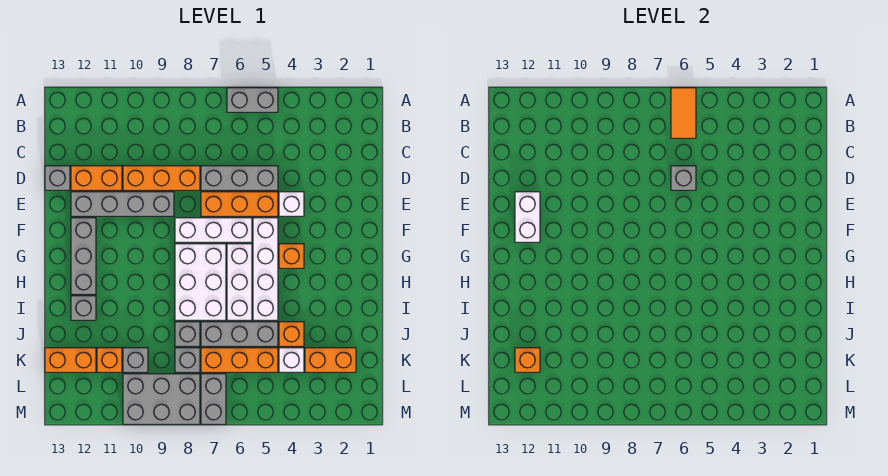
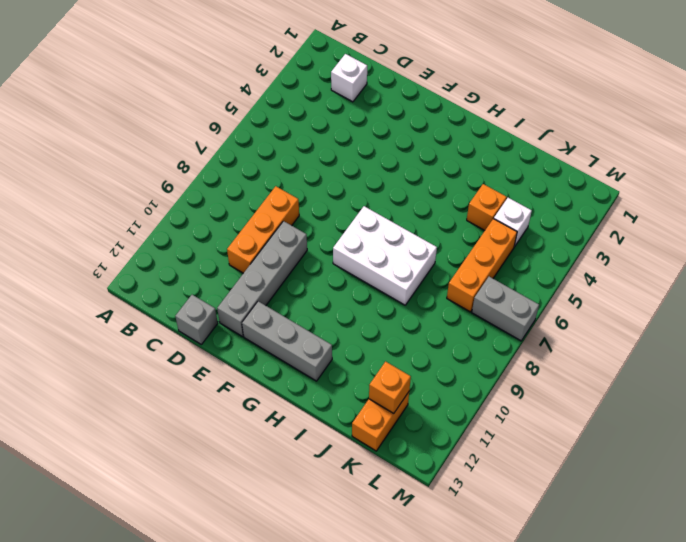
white 1x1 brick [331,54,367,102] -> white 1x1 brick moved to [279,192,304,216]
none -> grey 1x2 brick [227,88,278,112]
none -> grey 1x3 brick [201,166,278,190]
none -> orange 1x2 brick [71,166,122,190]
none -> orange 1x3 brick [201,192,278,216]

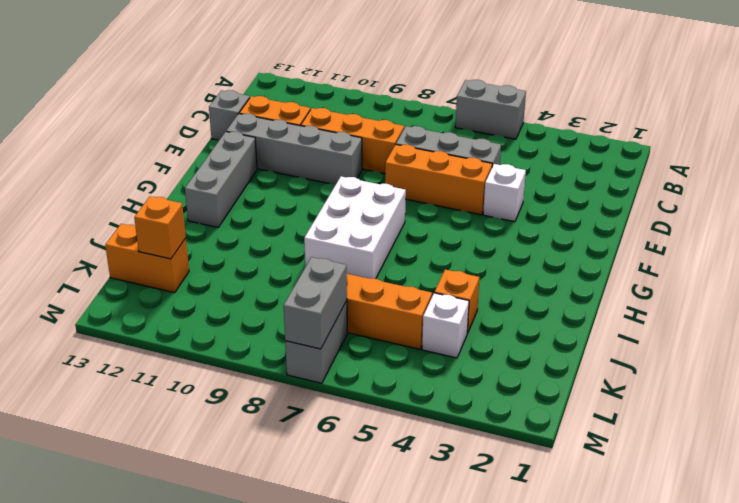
grey 1x2 brick [284,257,347,349] -> none
none -> white 1x4 brick [253,218,278,320]
none -> white 1x3 brick [175,218,252,242]
none -> orange 1x1 brick [279,244,304,268]
none -> white 1x3 brick [227,244,252,320]

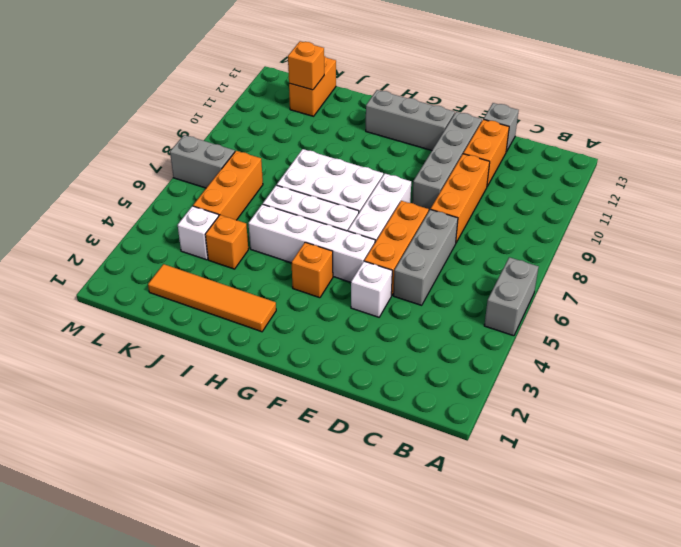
orange 1x4 tile [148,264,276,332] -> orange 1x2 brick [305,348,356,372]
none -> grey 1x1 brick [71,296,96,320]
none -> grey 1x3 brick [201,322,278,346]
none -> grey 1x1 brick [175,322,200,346]
none -> grey 1x1 brick [175,348,200,372]

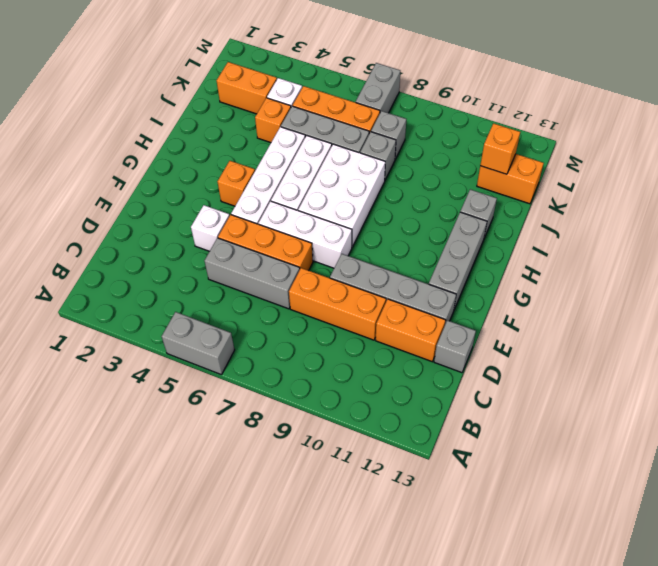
none -> grey 1x1 brick [123,348,148,372]
none -> orange 1x1 brick [97,348,122,372]
none -> grey 2x3 brick [123,374,200,424]
none -> orange 1x2 tile [671,88,696,138]

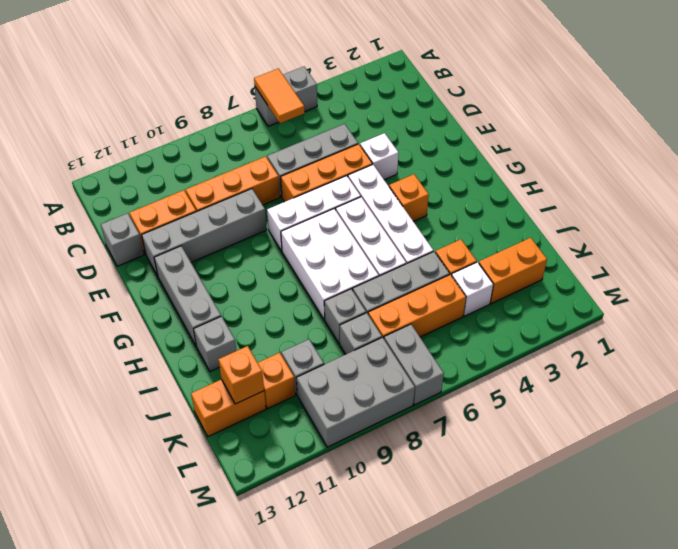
none -> grey 1x1 brick [671,166,696,190]
none -> white 1x2 brick [515,192,540,242]

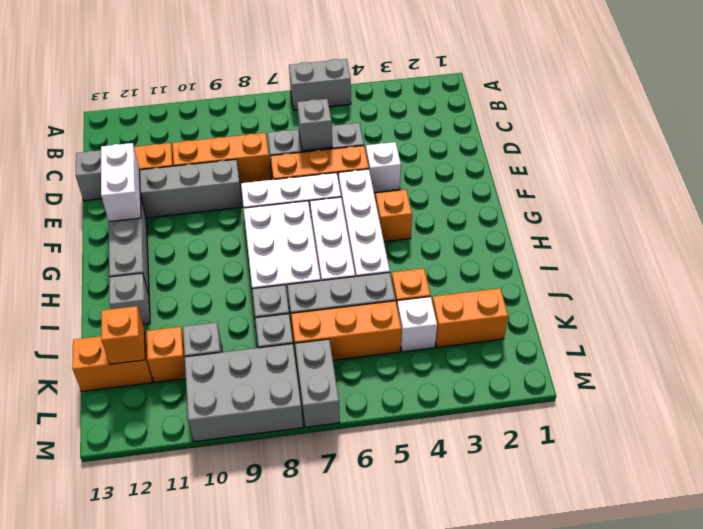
none -> orange 1x2 tile [671,88,696,138]

